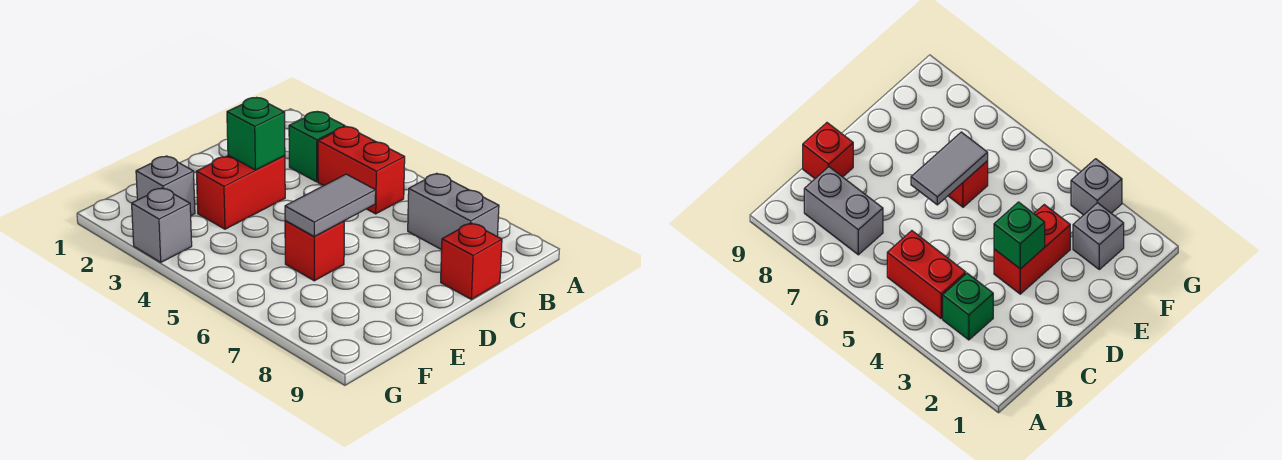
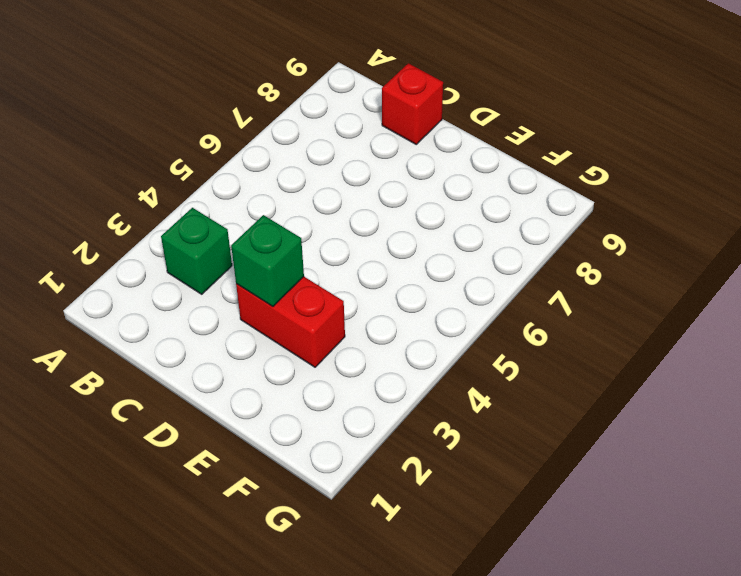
none -> red 1x2 brick [318,127,405,214]
none -> grey 1x2 brick [408,173,499,250]

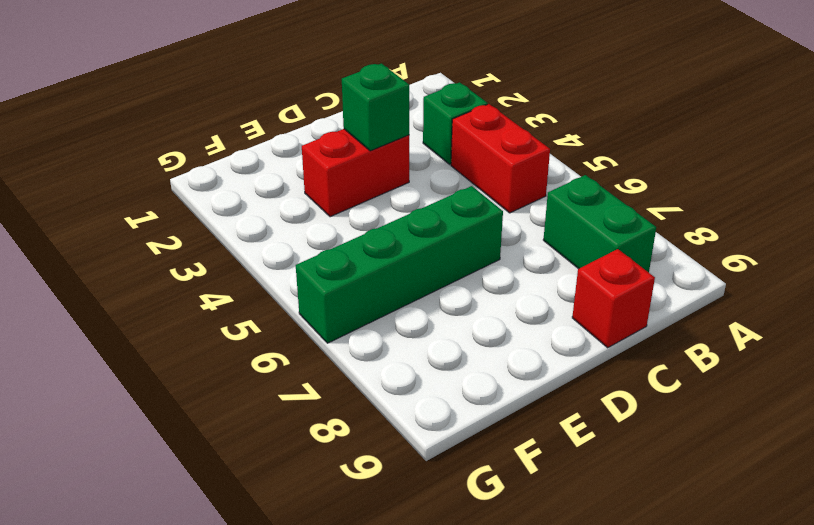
green 1x2 brick [543,175,656,272] -> grey 1x2 brick [408,173,499,250]
green 1x4 brick [296,186,503,343] -> red 1x1 brick [285,221,344,281]
none -> grey 1x1 brick [136,156,195,216]
none -> grey 1x1 brick [132,188,192,262]

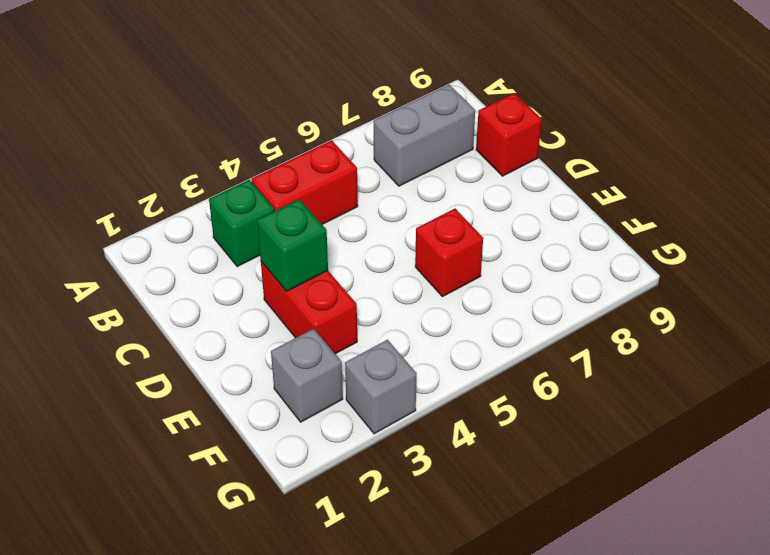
none -> grey 1x2 tile [285,174,376,236]

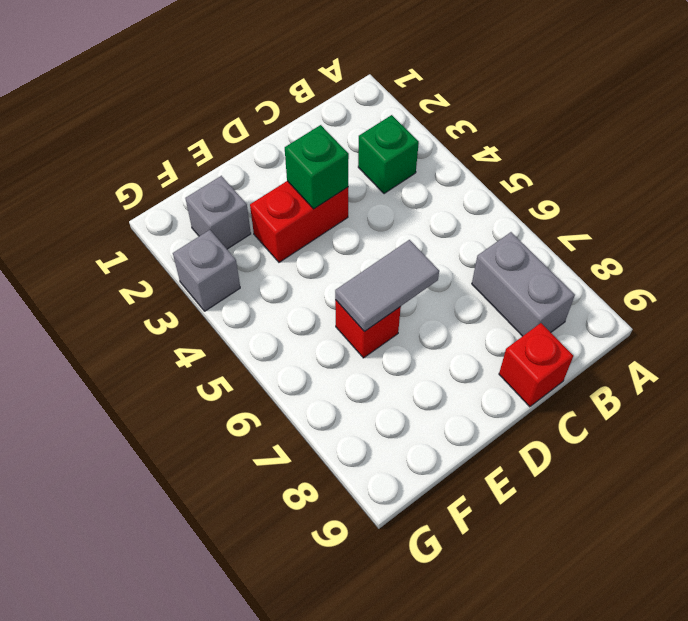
none -> red 1x2 brick [318,127,405,214]

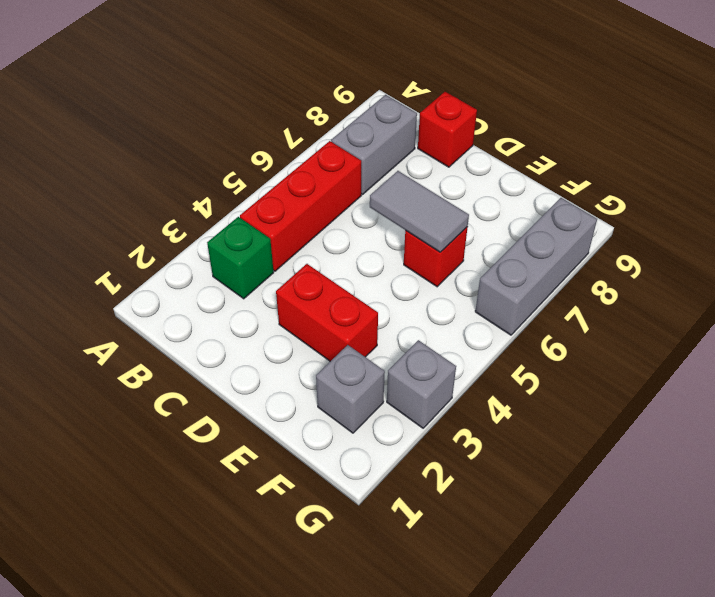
red 1x3 brick [240,141,361,271] -> red 1x2 brick [318,127,405,214]
grey 1x3 brick [475,198,597,335] -> none
none -> green 1x1 brick [227,98,285,170]

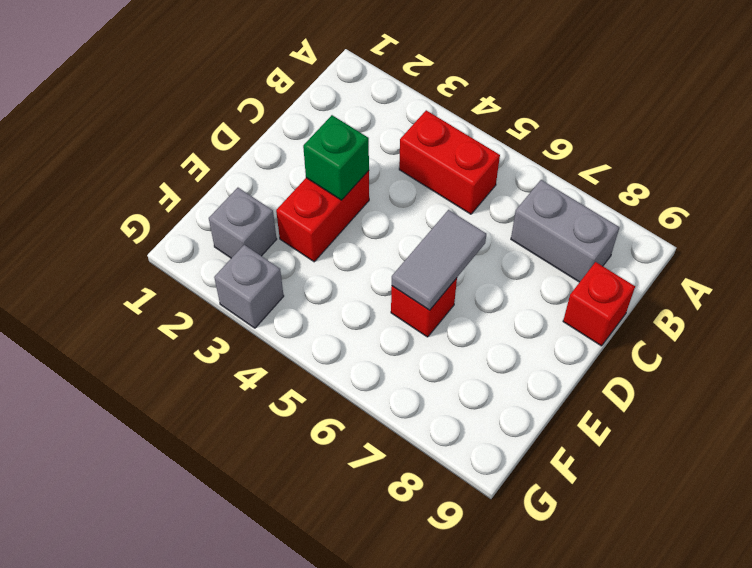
none -> green 1x1 brick [289,112,345,182]

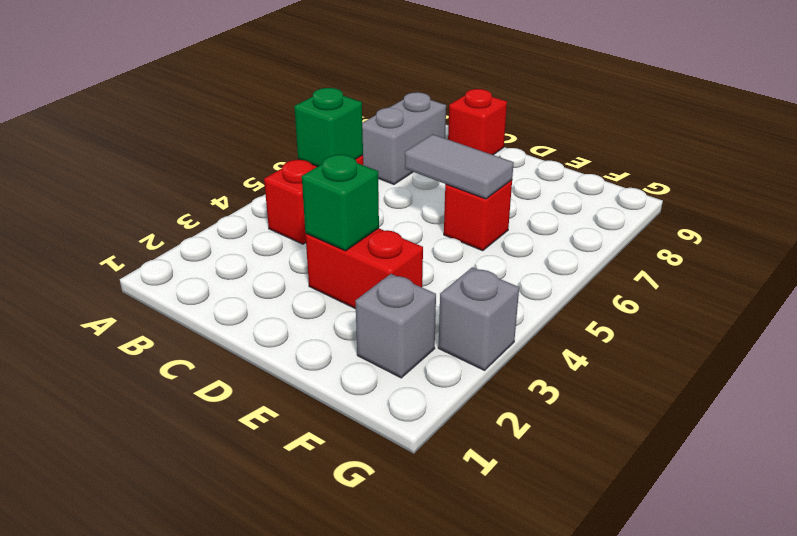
green 1x1 brick [294,88,363,167] -> green 1x1 brick moved to [289,112,345,182]

